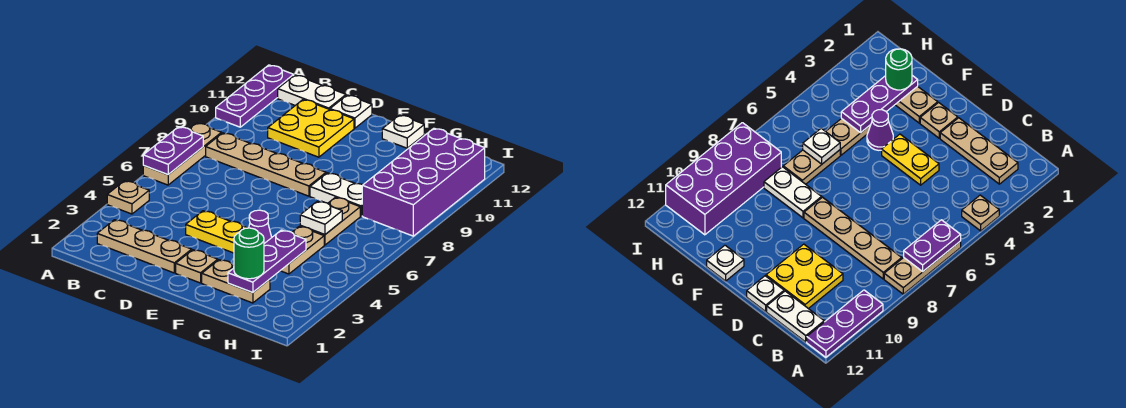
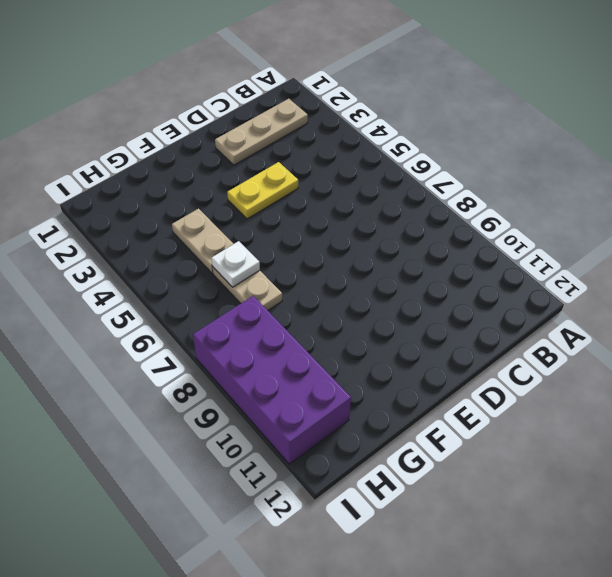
none -> tan 1x1 plate [107,181,149,214]
none -> tan 1x3 plate [143,123,221,185]
none -> purple 1x3 plate [216,65,294,127]

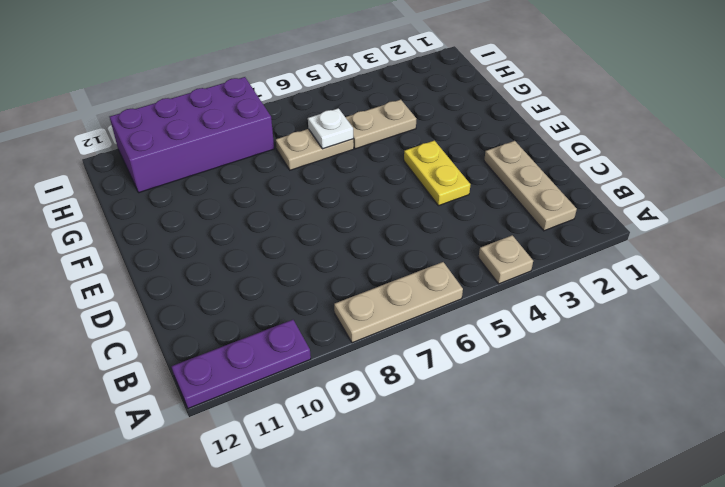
none -> tan 1x4 plate [206,133,326,196]
none -> white 1x2 plate [278,75,346,109]
none -> yellow 2x2 plate [268,100,354,157]

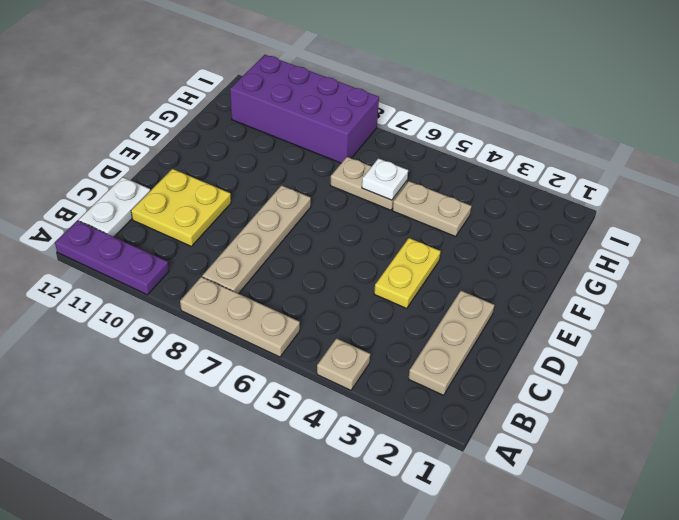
none -> white 1x1 plate [330,95,372,128]
none -> tan 1x1 plate [176,250,218,283]
none -> tan 1x2 plate [202,260,270,303]

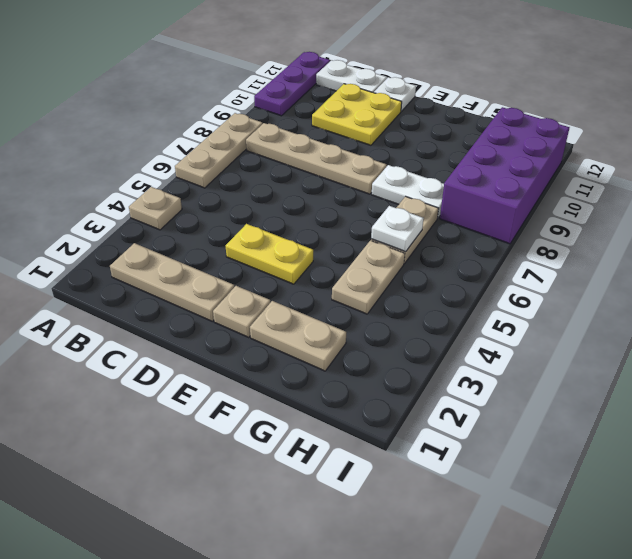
none -> purple 1x1 cone [249,210,272,243]
none -> white 1x1 plate [382,115,424,148]
none -> purple 1x2 plate [143,127,203,175]

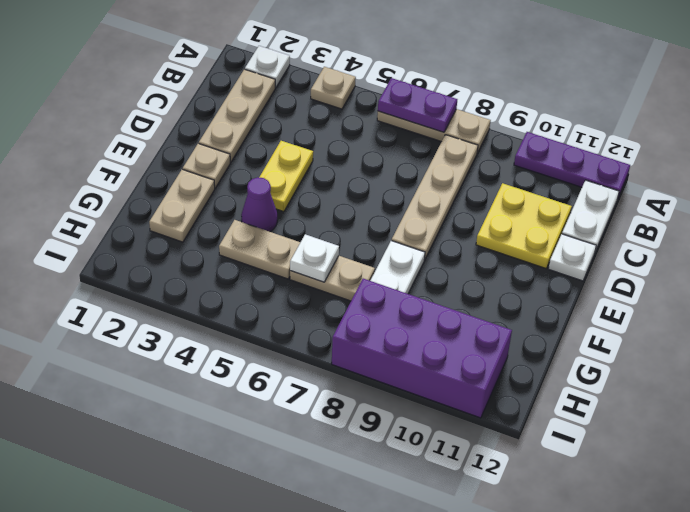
white 1x1 plate [245,46,290,88] -> white 1x1 plate moved to [382,115,424,148]
none -> purple 1x3 plate [228,230,306,293]
none -> green 1x1 round brick [234,228,264,279]

